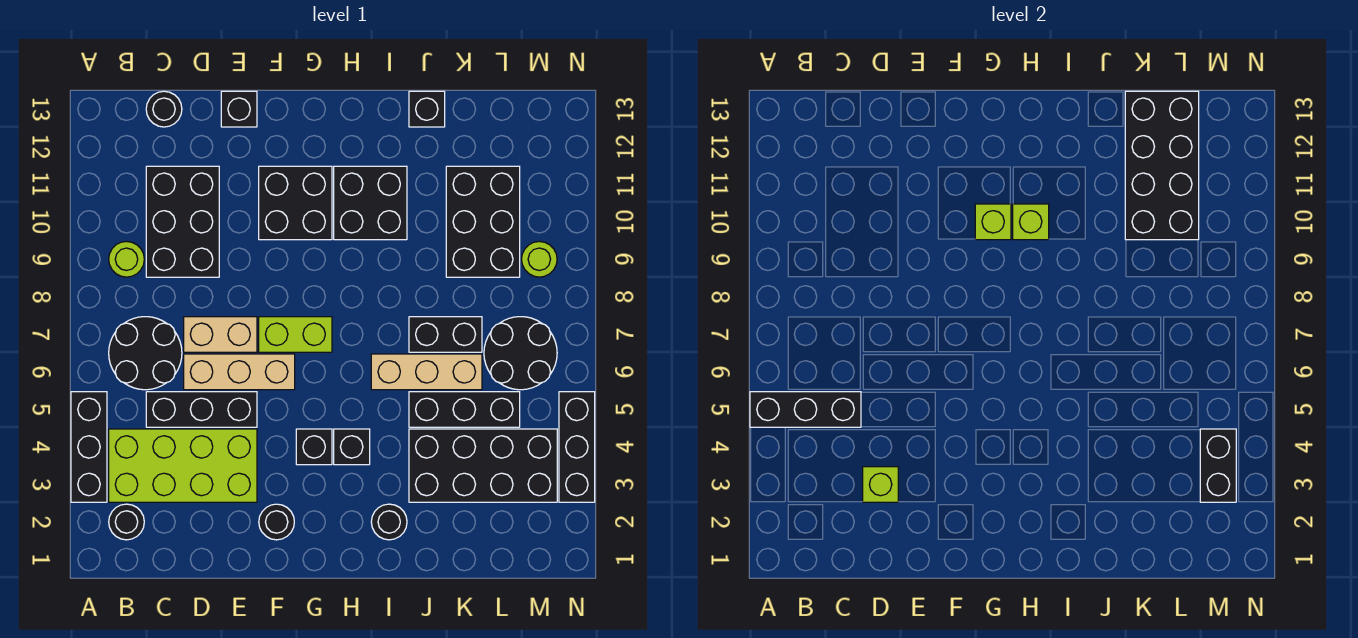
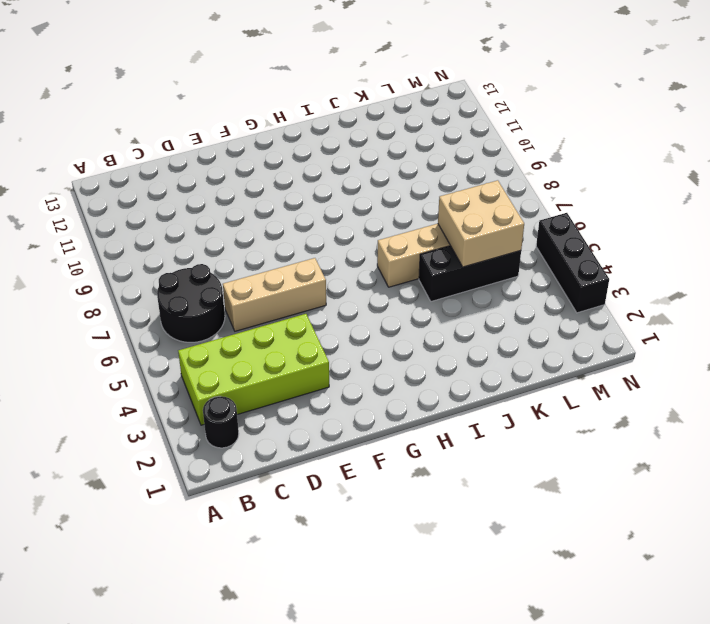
tan 2x2 brick [438,180,524,267] -> none
none -> black 1x3 brick [71,392,107,502]
none -> lime 1x1 round brick [109,242,144,277]
none -> black 1x3 brick [146,392,257,427]
none -> black 2x3 brick [146,166,219,277]

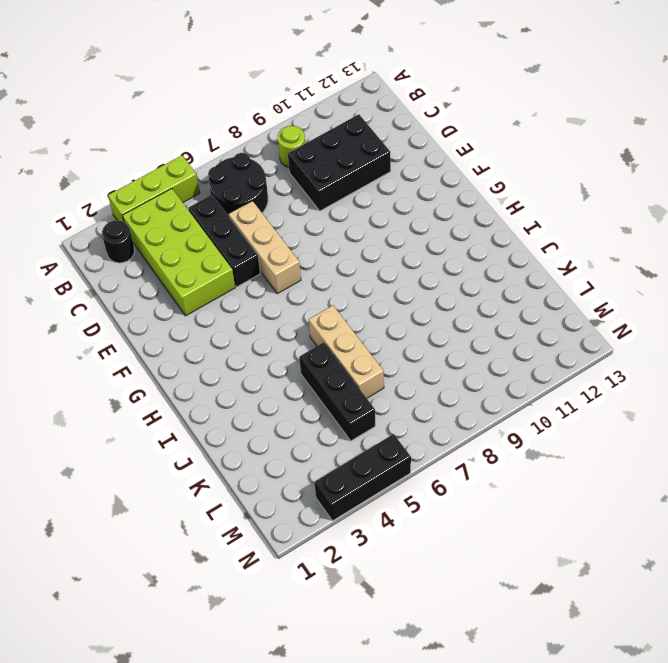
lime 1x3 brick [108,155,200,222] -> black 1x3 brick [71,392,107,502]
none -> black 1x1 round brick [146,91,182,127]
none -> tan 1x2 brick [184,317,257,352]
none -> black 1x1 brick [221,91,257,127]
none -> black 1x1 round brick [259,504,294,540]

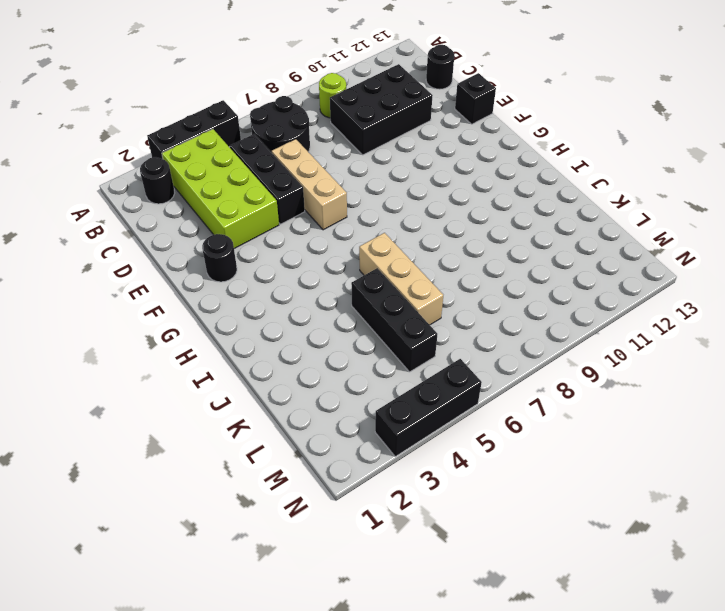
none -> tan 1x2 brick [184,317,257,352]
none -> lime 1x2 brick [259,317,332,352]
none -> black 2x2 brick [259,166,332,240]
none -> black 1x1 brick [296,429,332,465]

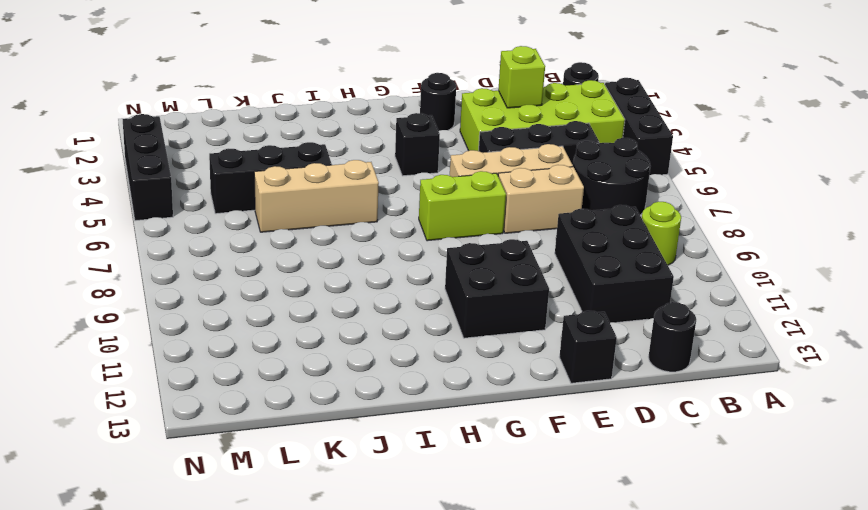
none -> black 1x1 brick [334,429,370,465]
none -> black 2x2 brick [334,166,407,240]
none -> black 1x1 round brick [371,504,407,540]
none -> black 2x4 brick [409,429,557,502]

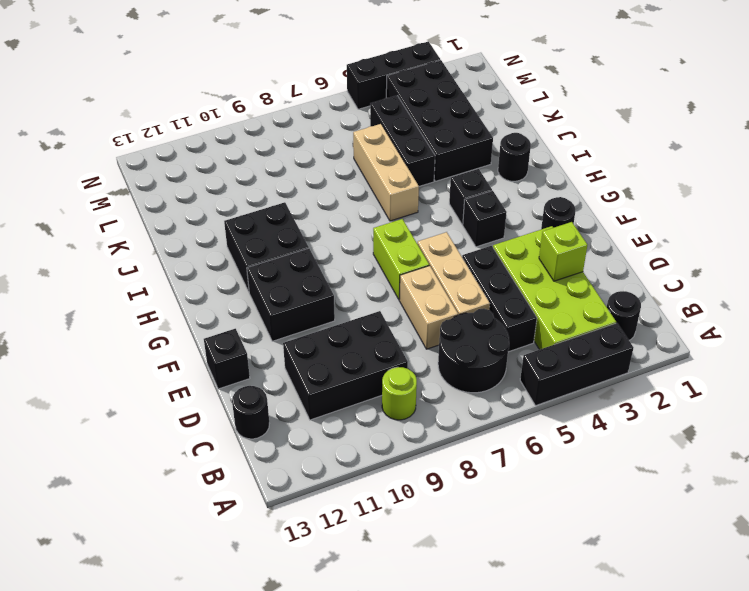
none -> black 1x2 brick [409,317,482,352]
none -> black 1x1 brick [409,91,445,127]
none -> black 2x3 brick [446,166,520,277]
none -> black 2x2 round brick [484,317,557,390]

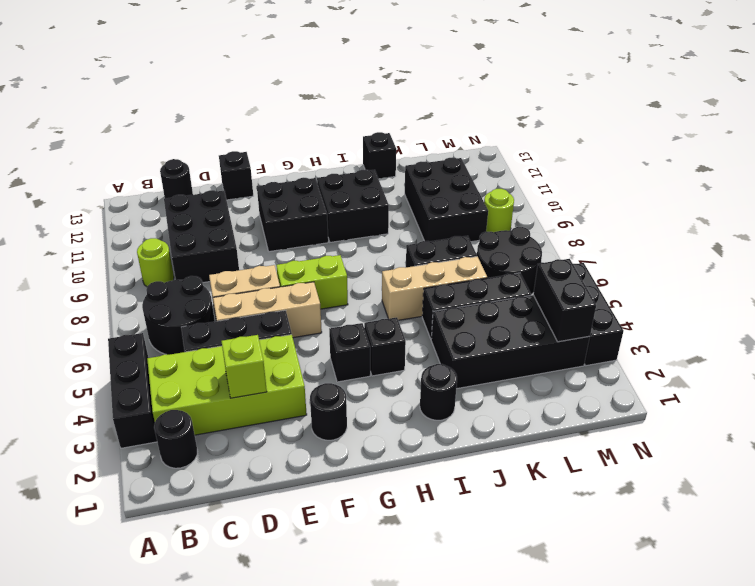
none -> black 1x3 brick [750,392,861,427]
none -> lime 1x1 brick [975,204,1011,240]
none -> lime 1x1 brick [1013,204,1049,240]
none -> black 2x4 brick [1125,91,1199,240]

